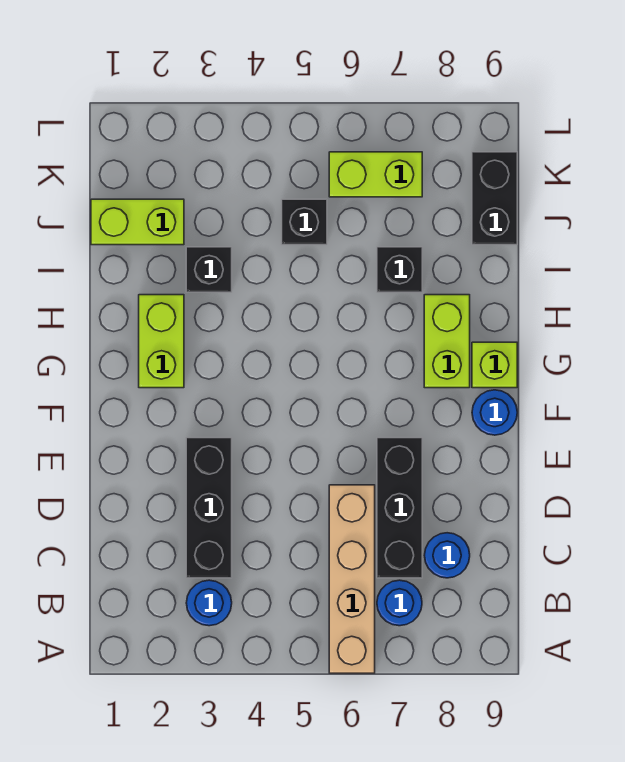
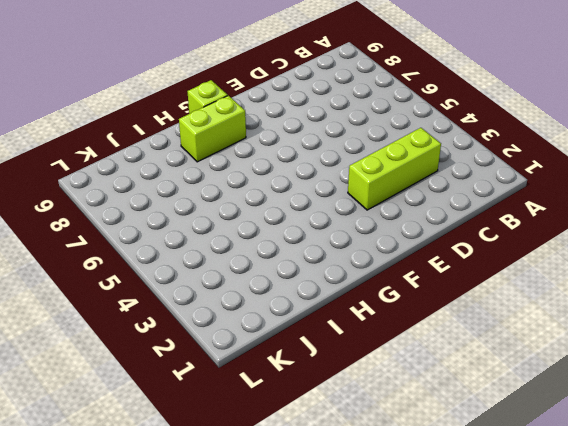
lime 1x3 brick [348,128,441,210] -> black 1x3 brick [186,438,232,578]
none -> tan 1x4 brick [329,485,375,673]
none -> blue 1x1 round brick [186,580,232,626]
none -> blue 1x1 round brick [377,580,422,626]

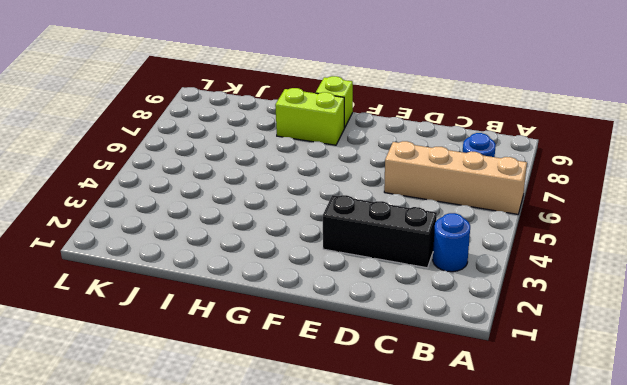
none -> black 1x3 brick [377,438,422,578]
none -> blue 1x1 round brick [424,533,470,578]
none -> blue 1x1 round brick [472,390,517,435]

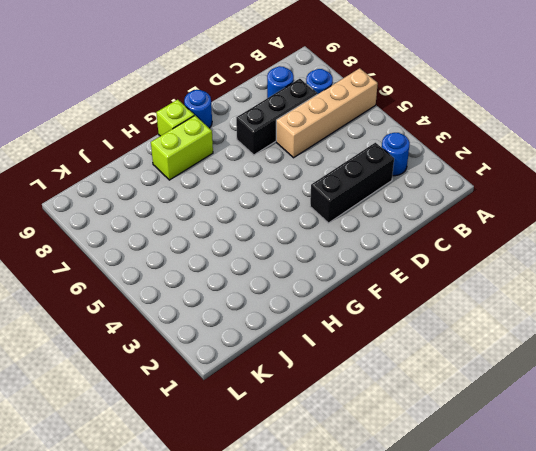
none -> lime 1x2 brick [139,295,184,388]
none -> black 1x1 brick [186,247,232,292]
none -> black 1x1 brick [377,247,422,292]

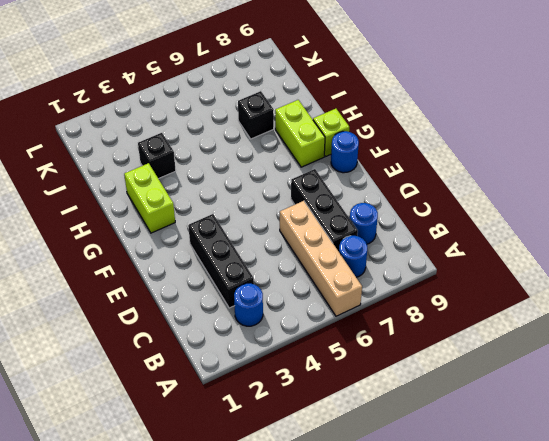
none -> lime 1x2 brick [91,199,184,245]
none -> black 1x1 brick [282,199,327,245]
none -> black 1x2 brick [472,152,517,245]

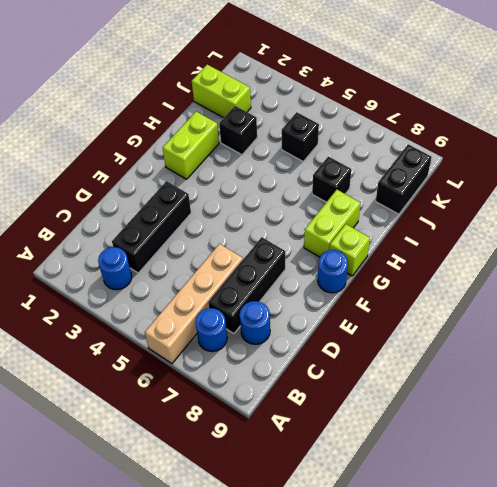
none -> lime 1x2 brick [329,152,422,197]

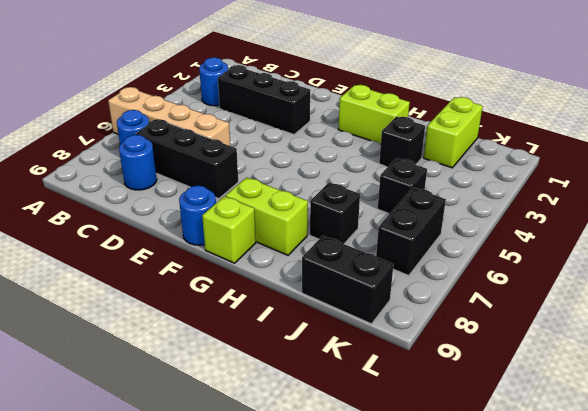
black 1x2 brick [376,188,446,276] -> lime 1x2 brick [329,152,422,197]

